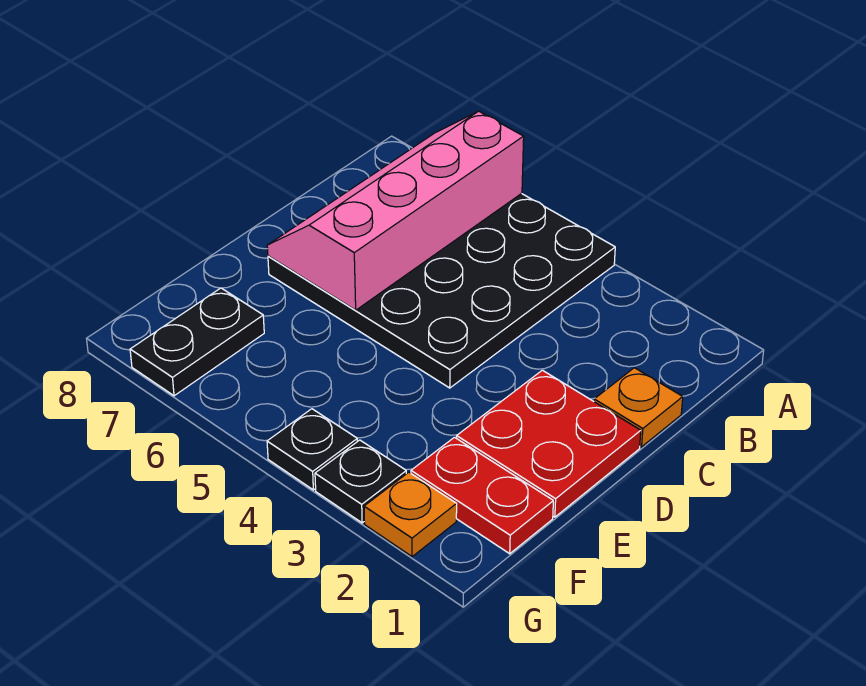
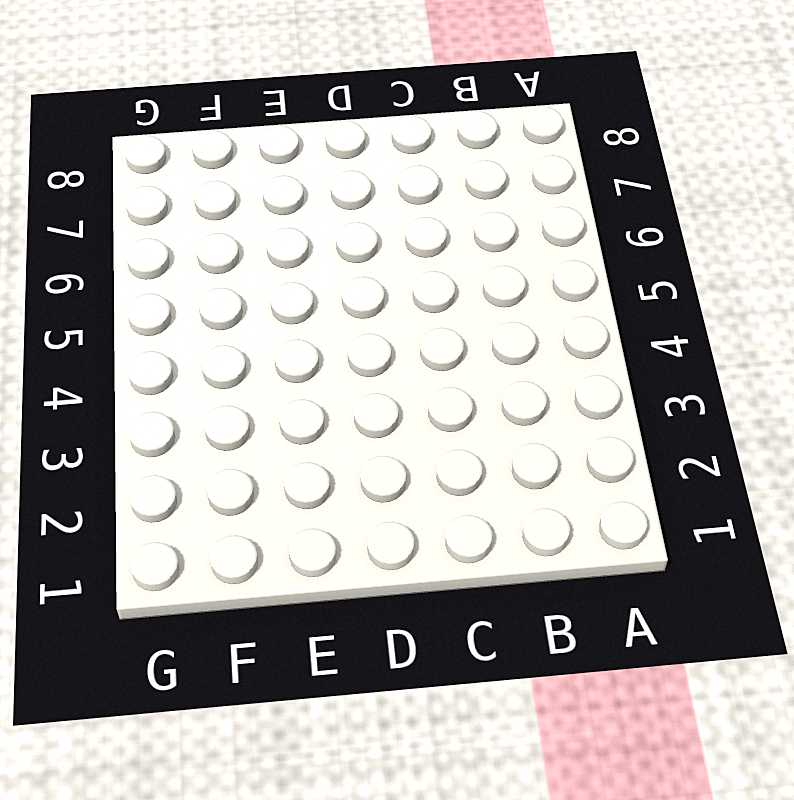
none -> black 4x4 plate [268,194,615,388]
none -> orange 1x1 plate [594,368,683,447]

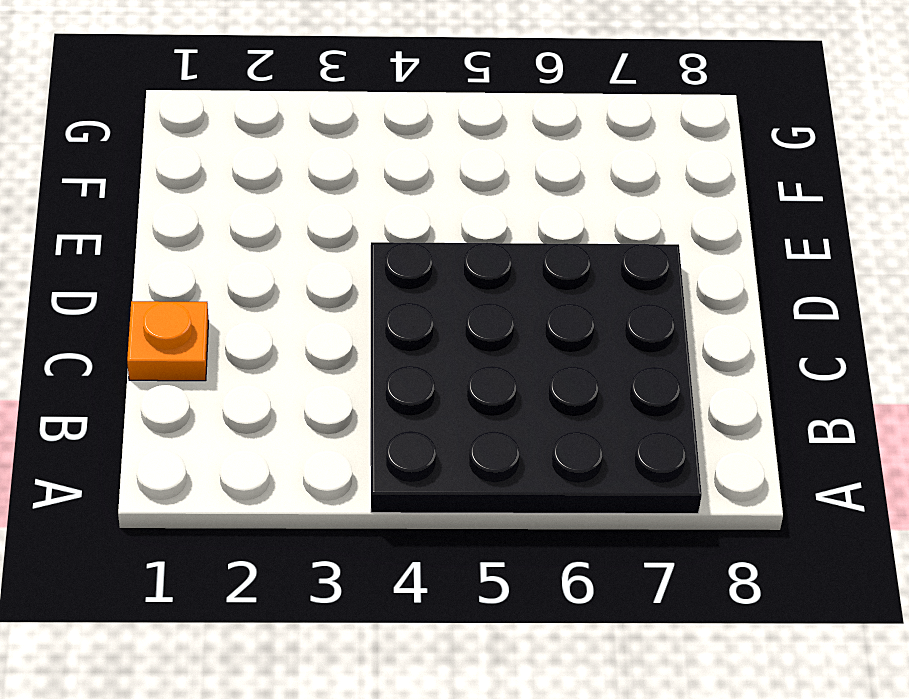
none -> red 2x2 plate [457,370,641,517]
none -> red 1x2 plate [411,437,553,554]

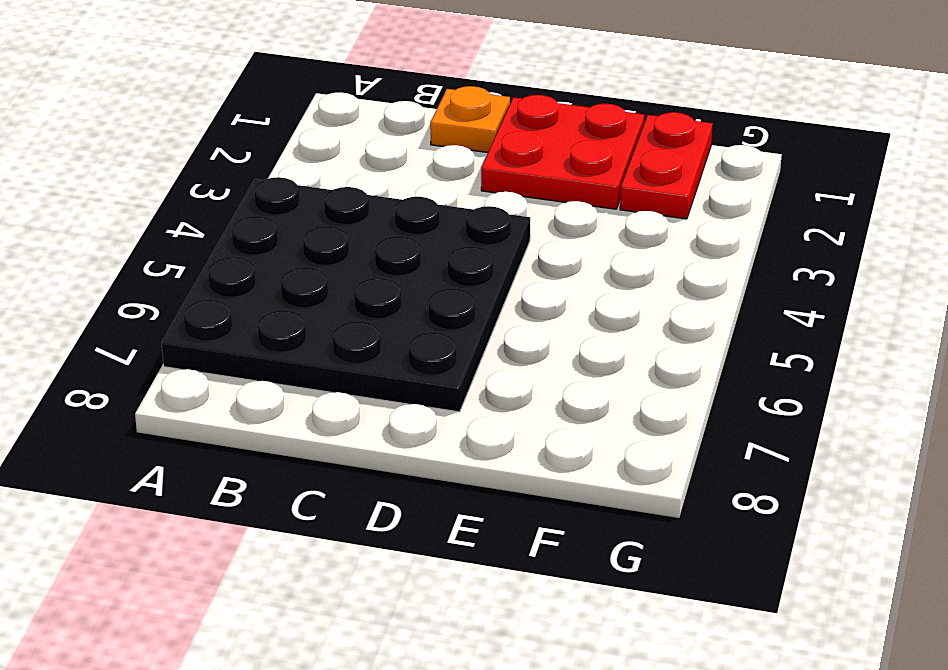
none -> black 1x2 plate [130,288,264,396]
none -> orange 1x1 plate [364,472,457,557]

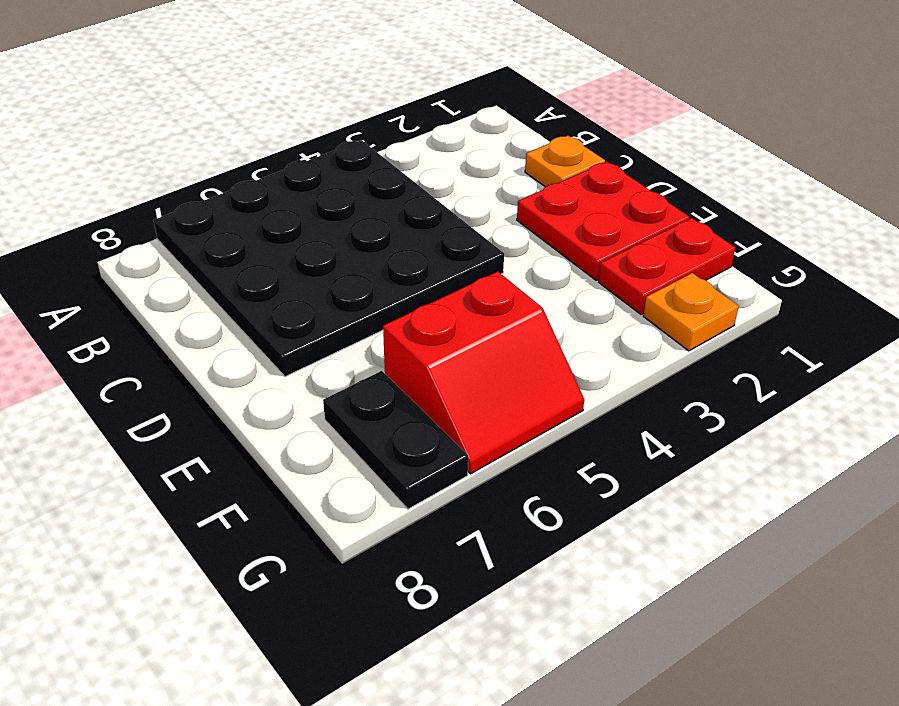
red 2x2 slope [383,271,584,474] -> none
none -> black 1x1 plate [315,440,406,523]
none -> black 1x1 plate [267,409,357,490]

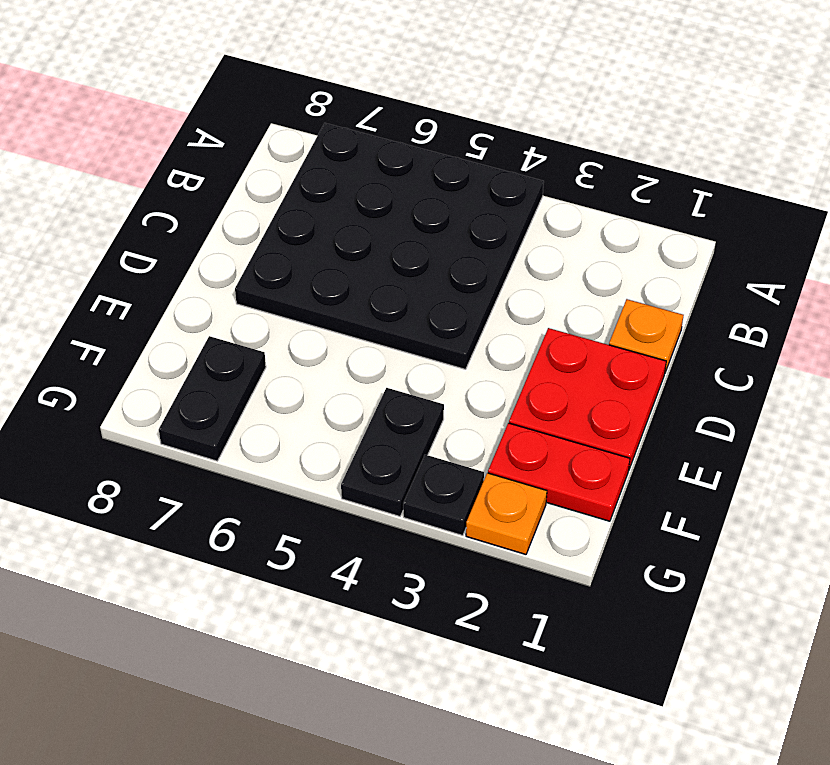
black 1x2 plate [341,388,444,516] -> black 1x1 plate [267,409,357,490]
none -> pink 2x4 slope [267,111,524,310]

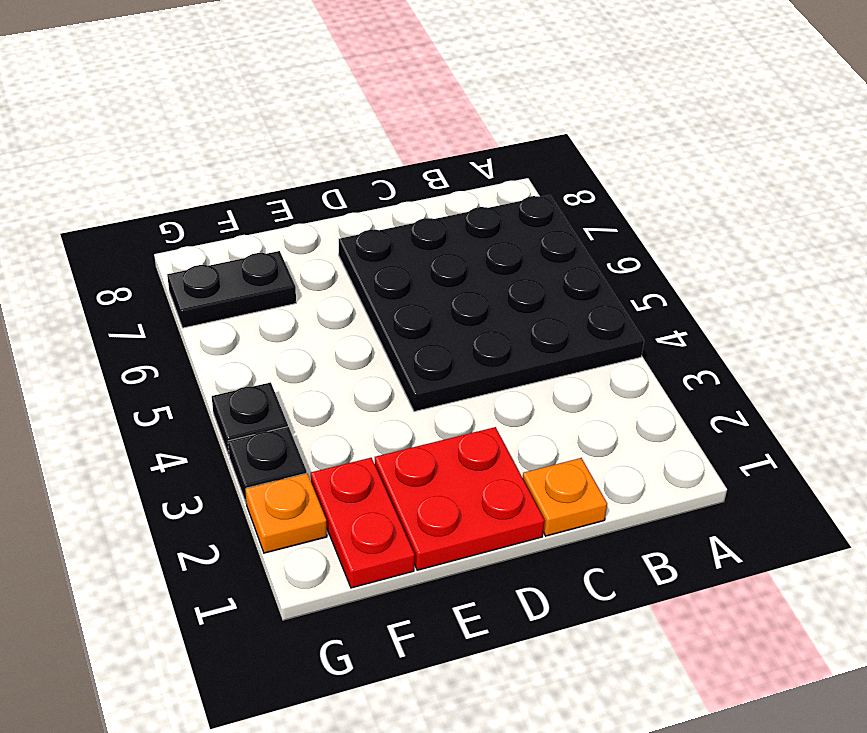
none -> pink 2x4 slope [267,111,524,310]

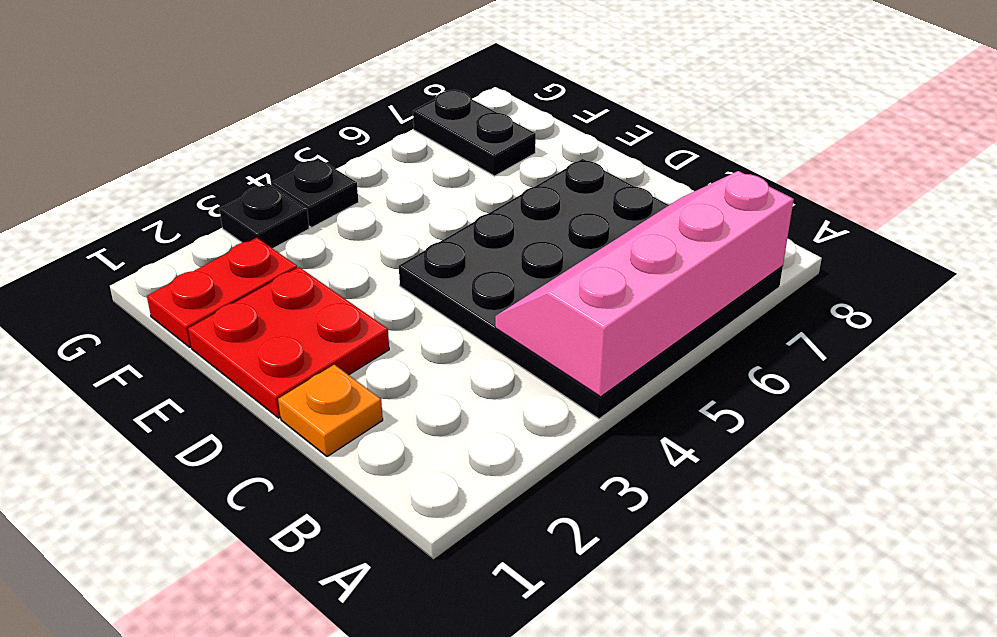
pink 2x4 slope [495,171,794,397] -> pink 2x4 slope turned to [267,111,524,310]
none -> orange 1x1 plate [364,472,457,557]

